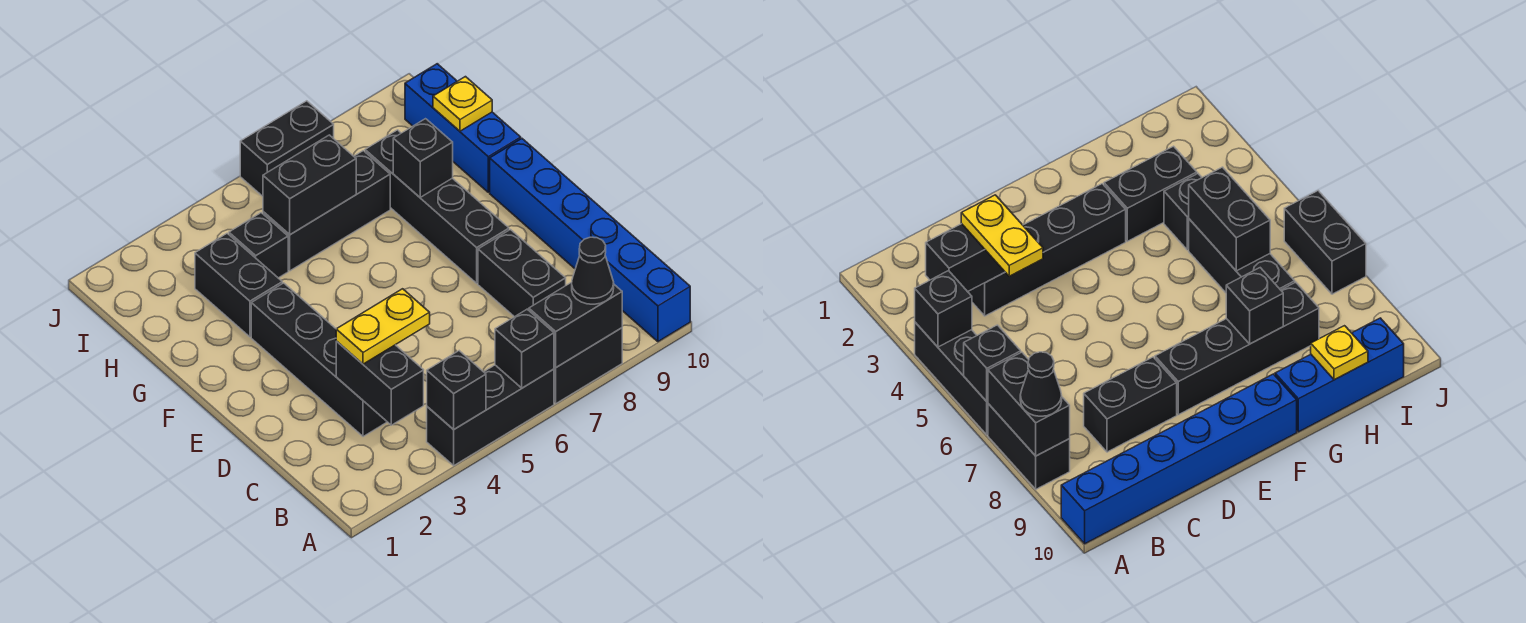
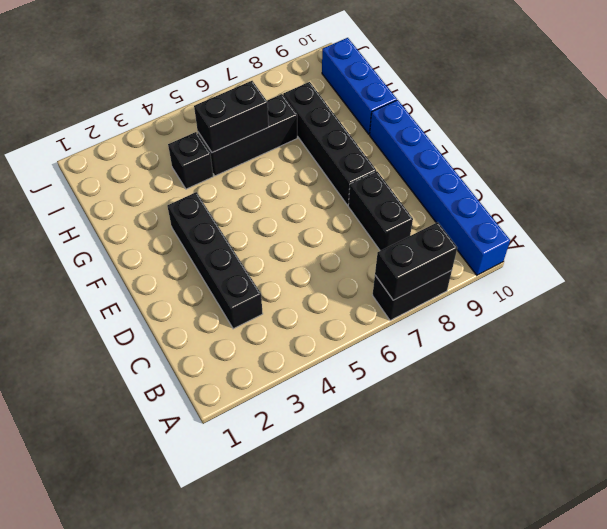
none -> black 1x3 brick [427,365,554,465]
none -> black 1x2 brick [195,233,282,337]
none -> black 1x2 brick [240,101,334,196]

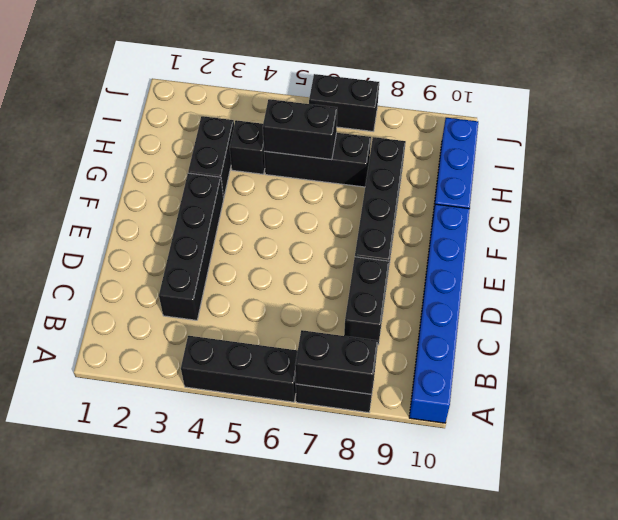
none -> black 1x1 brick [427,351,486,430]
none -> black 1x1 brick [495,309,554,388]
none -> black 1x2 brick [336,341,424,425]

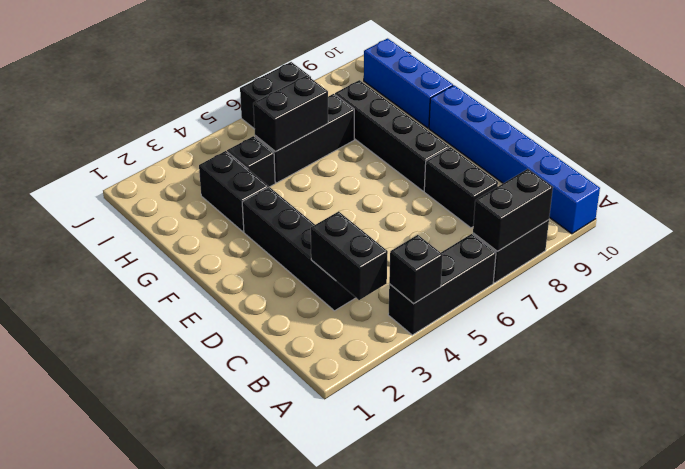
none -> black 1x1 brick [495,309,554,388]
none -> black 1x1 brick [393,119,453,197]
none -> yellow 1x1 plate [433,77,492,131]

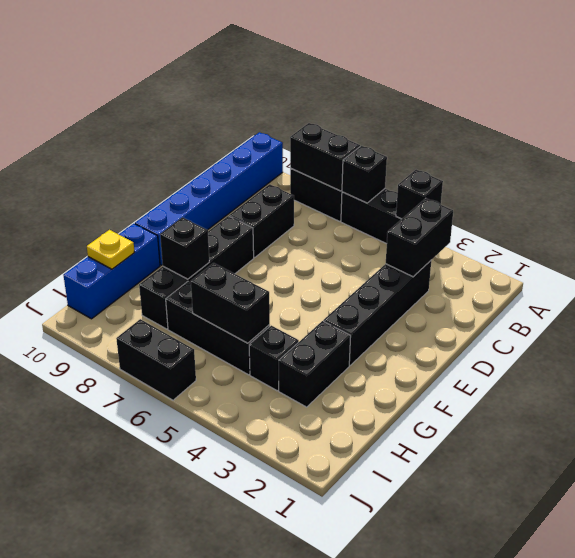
none -> black 1x1 cone [572,237,614,304]
none -> yellow 1x2 plate [336,289,430,364]

